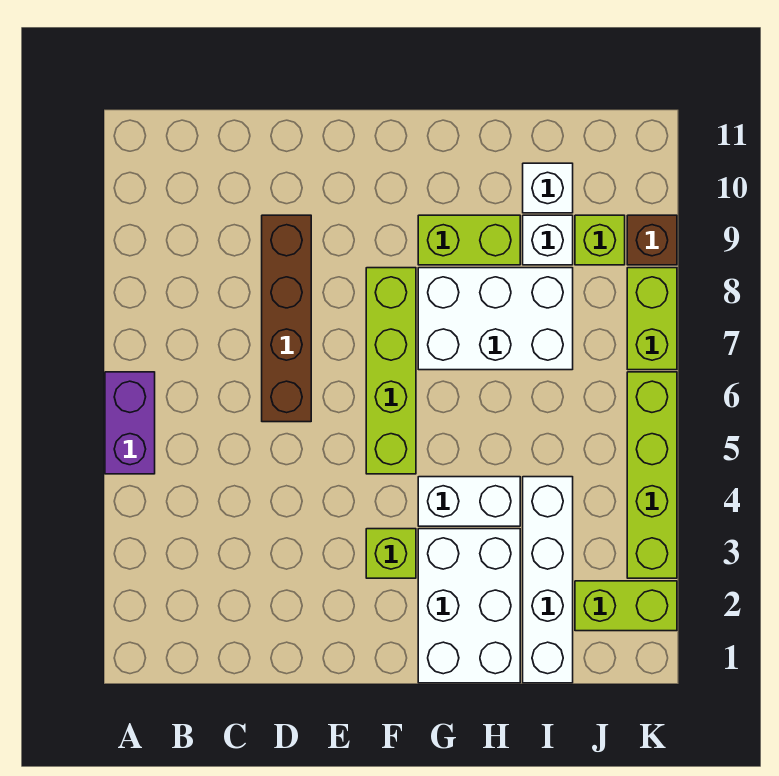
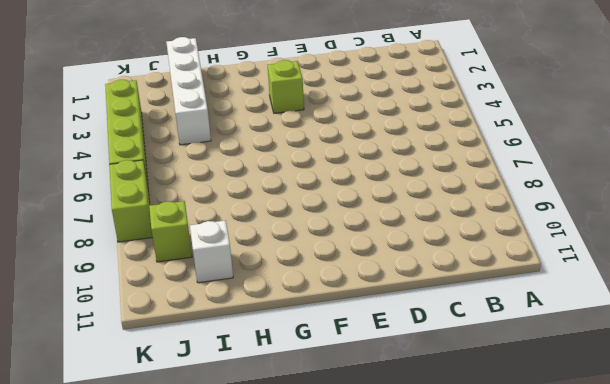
none -> purple 1x2 brick [105,372,155,474]
none -> brown 1x4 brick [262,215,311,422]
none -> lime 1x4 brick [366,268,416,474]

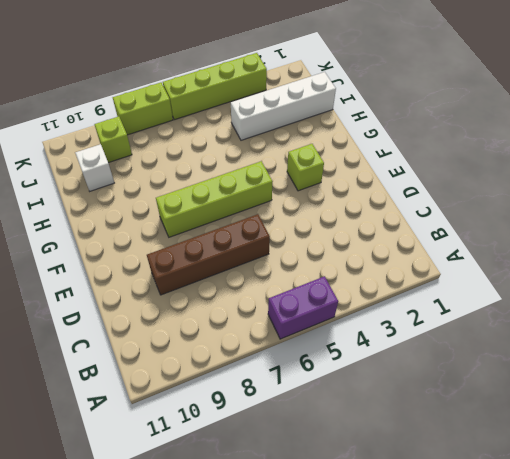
none -> white 2x3 brick [418,529,520,683]
none -> white 1x2 brick [418,477,520,526]
none -> white 2x3 brick [418,268,573,370]

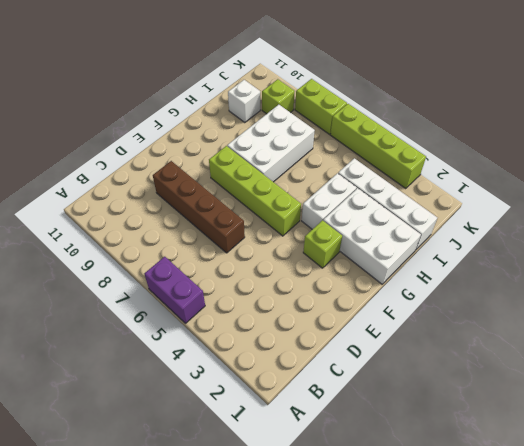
none -> lime 1x2 brick [418,215,520,265]
none -> white 1x1 brick [523,215,573,265]
none -> lime 1x2 brick [575,581,677,631]

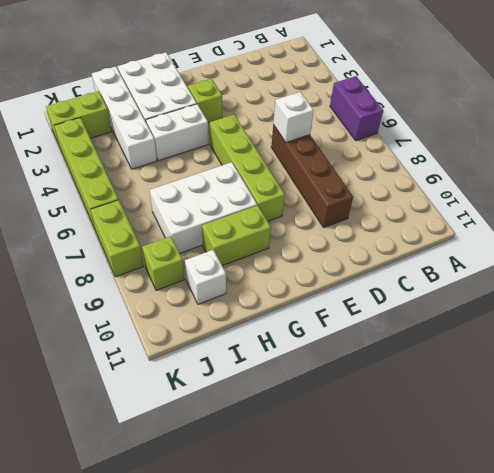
white 1x1 brick [273,92,314,142] -> white 1x1 brick moved to [523,215,573,265]
none -> brown 1x1 brick [627,215,677,265]

